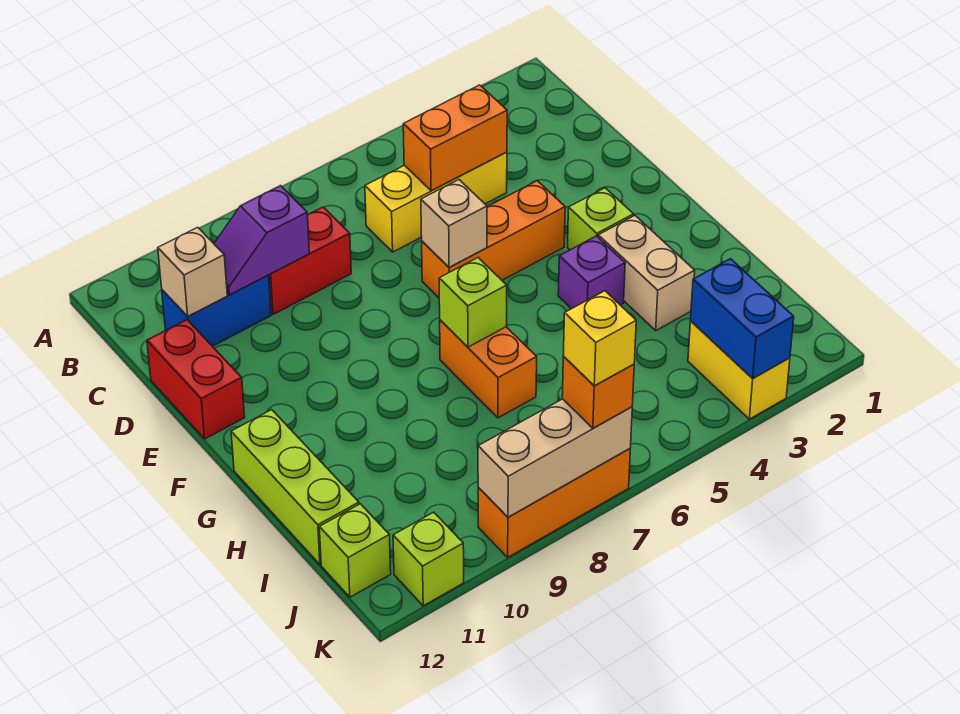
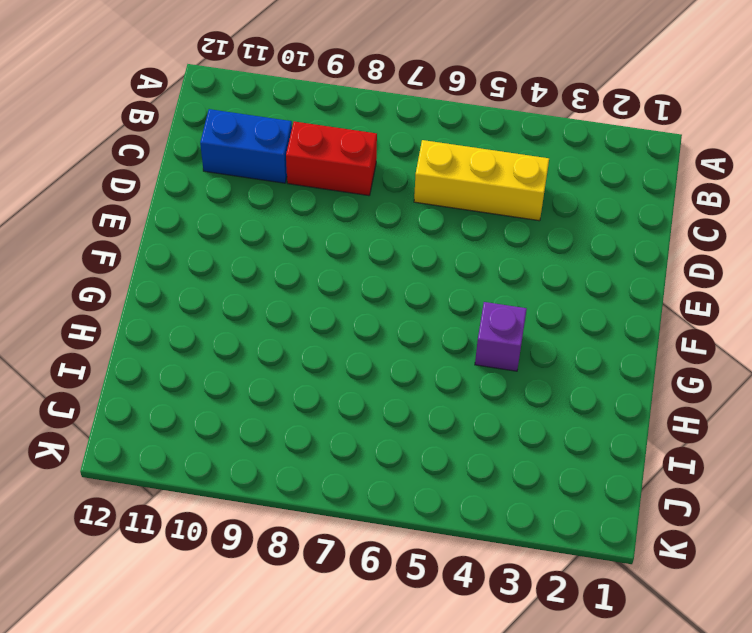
none -> red 1x2 brick [147,320,245,439]
none -> orange 1x3 brick [422,181,565,298]
none -> lime 1x1 brick [568,188,634,250]

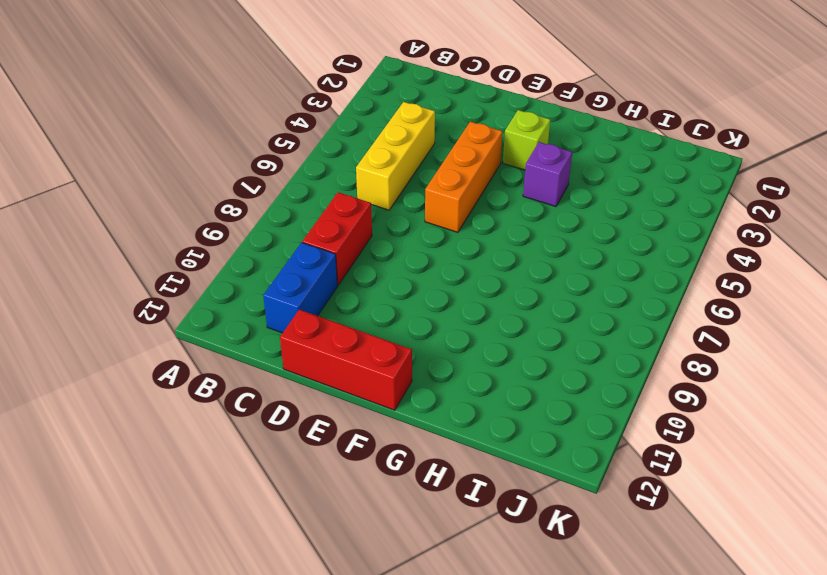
red 1x3 brick [280,310,412,410] -> red 1x2 brick [147,320,245,439]
none -> tan 1x2 brick [598,216,695,330]
none -> orange 1x2 brick [440,320,537,418]
none -> lime 1x3 brick [231,410,359,565]

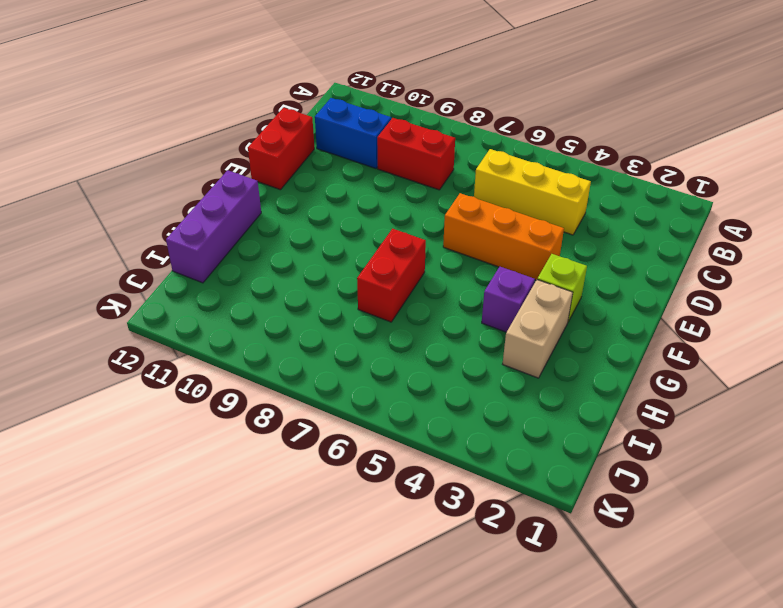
red 1x2 brick [357,229,426,322] -> orange 1x2 brick [440,320,537,418]
purple 1x3 brick [166,170,261,283] -> lime 1x3 brick [231,410,359,565]
none -> yellow 1x2 brick [688,321,790,419]
none -> lime 1x1 brick [319,504,391,597]
none -> orange 1x3 brick [478,449,630,557]

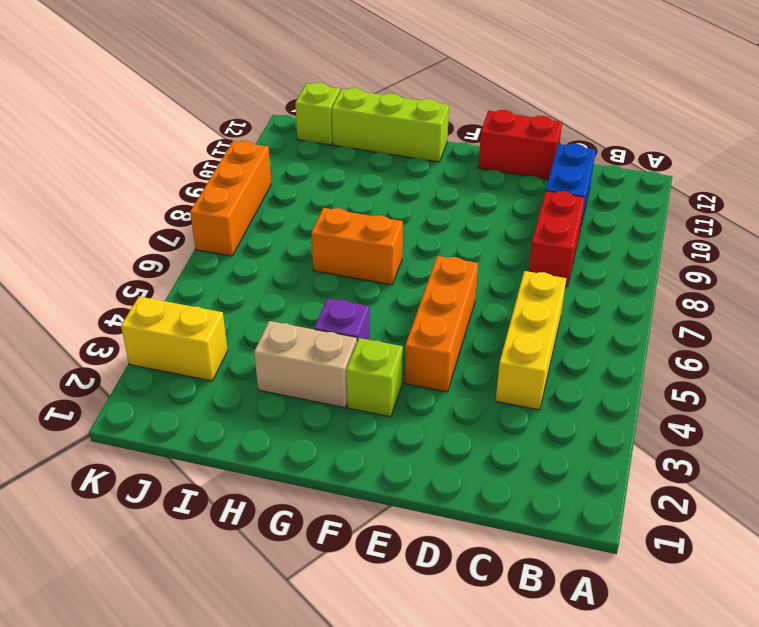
none -> lime 1x1 brick [393,512,464,606]
none -> orange 1x2 brick [403,85,507,191]
none -> purple 1x2 slope [214,186,309,295]

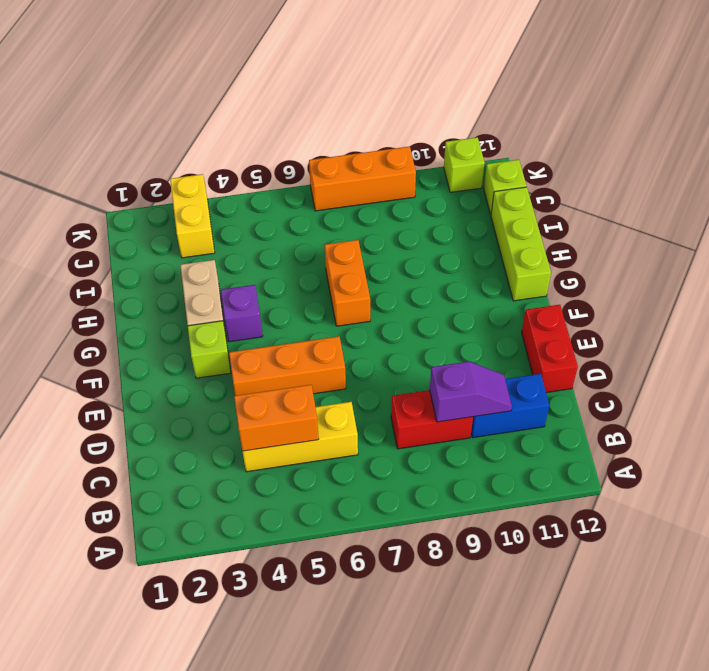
none -> tan 1x1 brick [158,227,227,316]
none -> tan 1x1 brick [421,180,487,268]
none -> lime 1x1 brick [439,258,507,347]

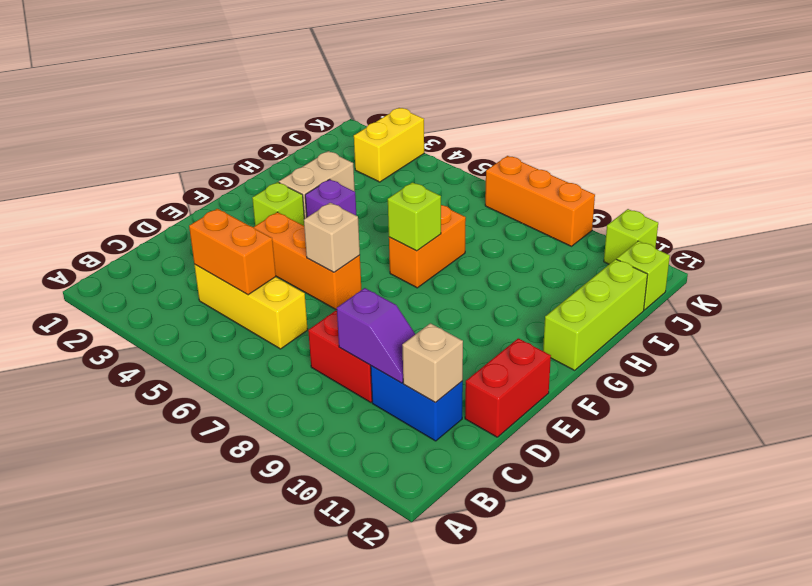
none -> blue 1x2 brick [690,259,794,378]
none -> tan 1x3 brick [478,399,632,517]
none -> orange 1x1 brick [562,357,634,428]

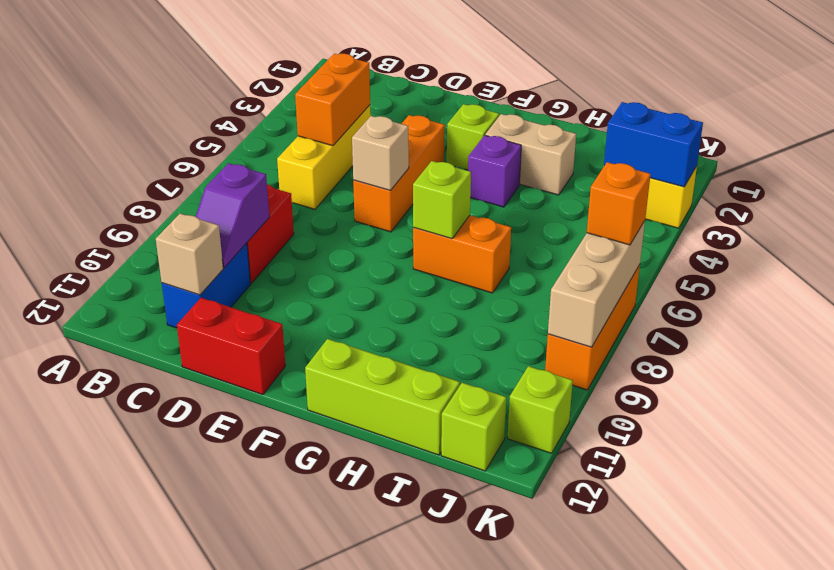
none -> yellow 1x1 brick [563,291,636,386]

